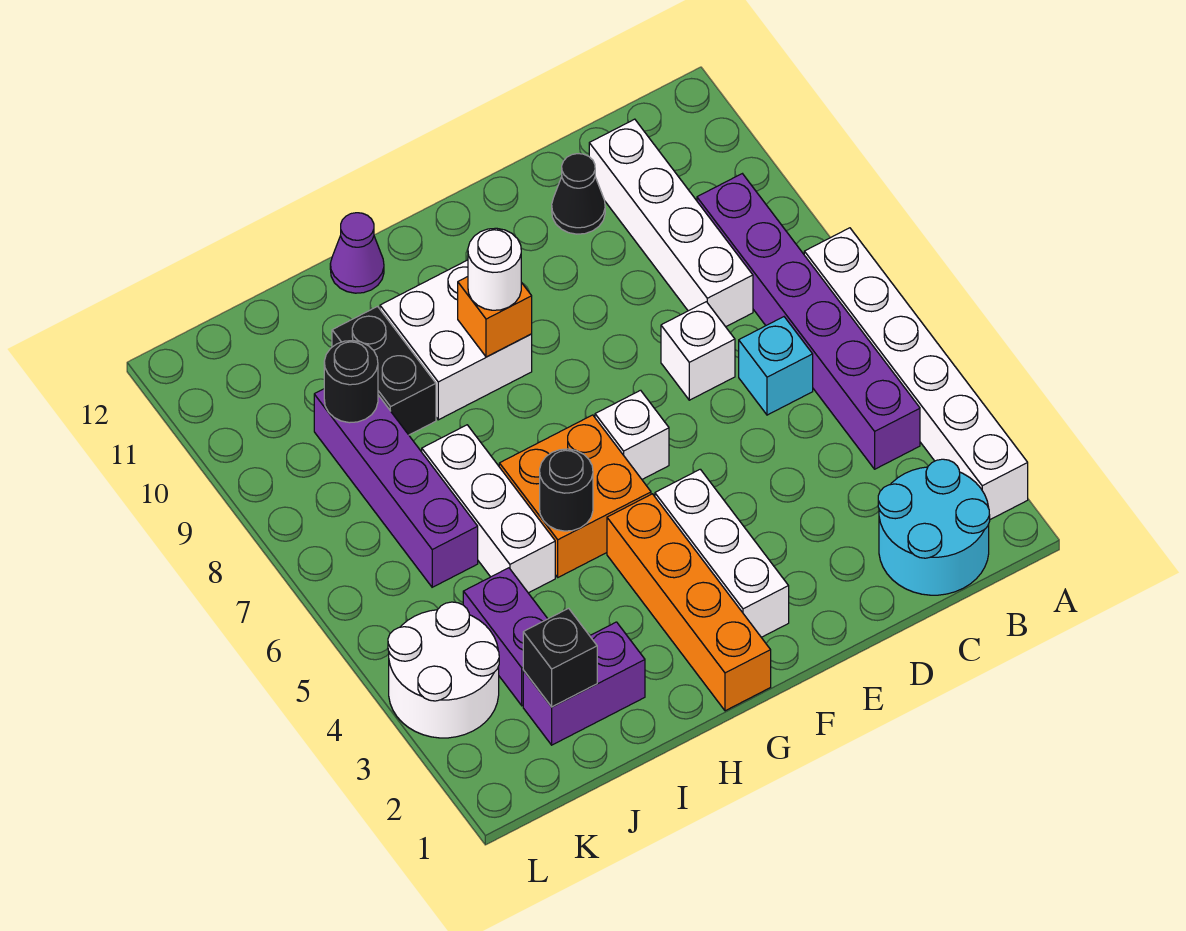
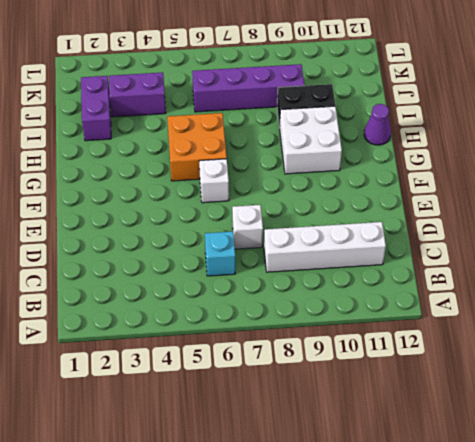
none -> white 1x6 brick [804,228,1028,520]
none -> cyan 2x2 round brick [878,459,990,595]
none -> purple 1x6 brick [697,174,920,469]

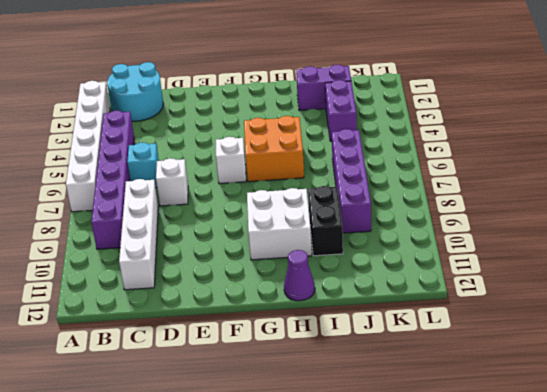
none -> black 1x1 cone [552,154,605,234]
none -> white 1x3 brick [655,469,789,637]
none -> orange 1x4 brick [607,494,771,711]

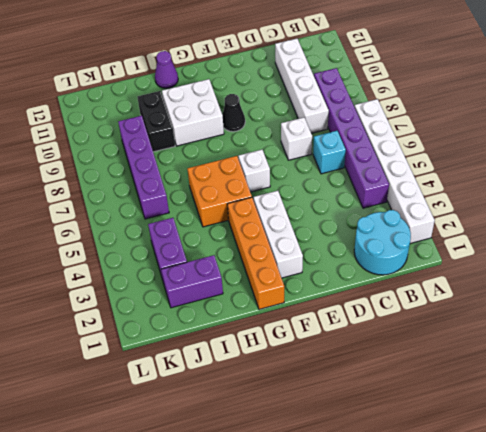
black 1x1 cone [222,94,245,132] -> black 1x1 cone moved to [552,154,605,234]
none -> white 1x3 brick [422,425,555,593]
none -> white 2x2 round brick [388,602,499,738]
none -> orange 1x1 brick [458,277,532,357]

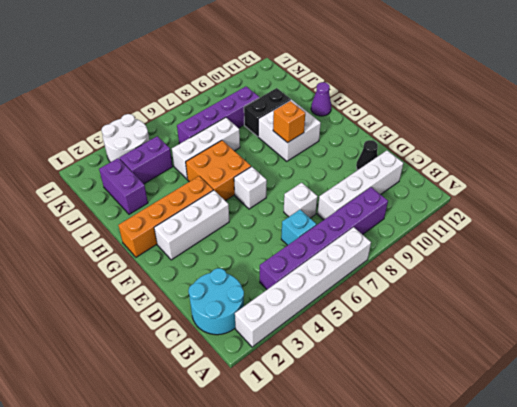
none -> black 1x1 round brick [540,449,593,531]
none -> black 1x1 brick [523,608,597,707]
none -> black 1x1 round brick [324,341,378,423]

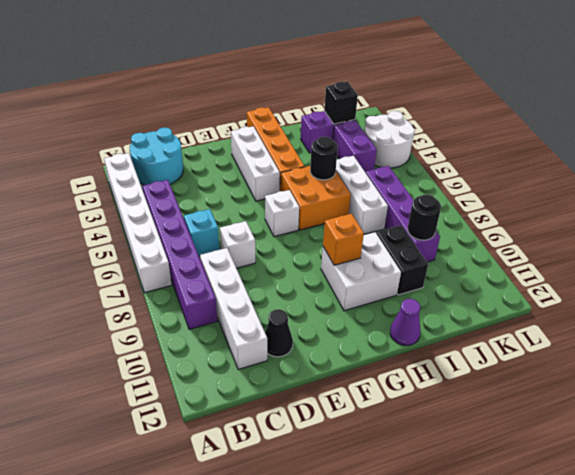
none -> white 1x1 round brick [468,228,521,310]

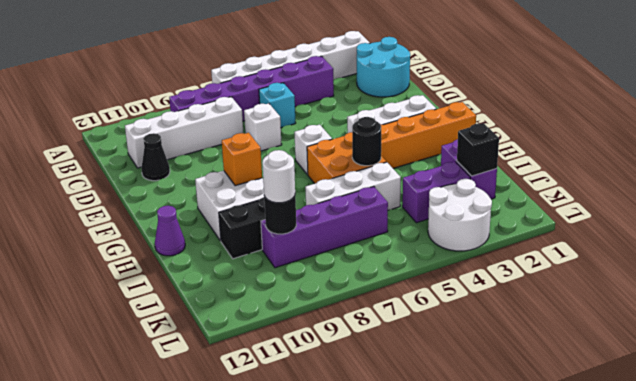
white 1x1 round brick [262,150,295,203] -> white 1x1 round brick moved to [468,228,521,310]

